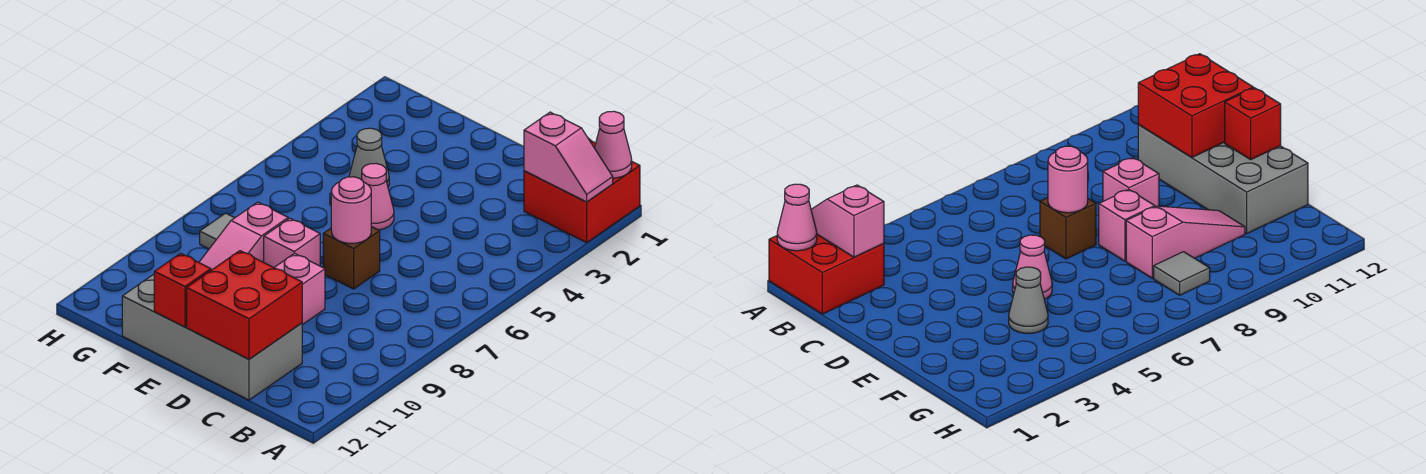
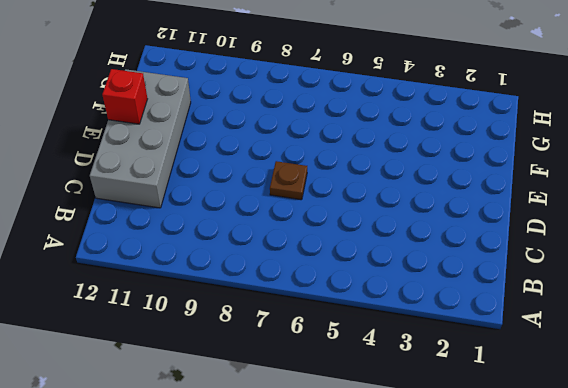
brown 1x1 plate [270,161,307,200] -> brown 1x1 brick [323,227,380,289]
none -> red 2x2 brick [524,138,640,243]
none -> pink 1x1 brick [274,253,325,325]
none -> pink 1x1 cone [362,164,394,230]

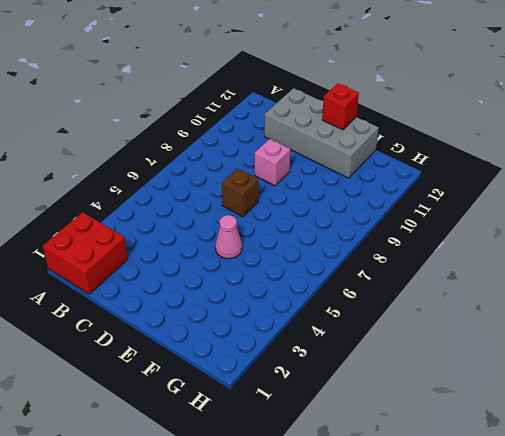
none -> pink 1x1 brick [264,218,320,267]
none -> grey 1x1 cone [349,128,389,186]
none -> pink 1x3 slope [199,202,288,270]

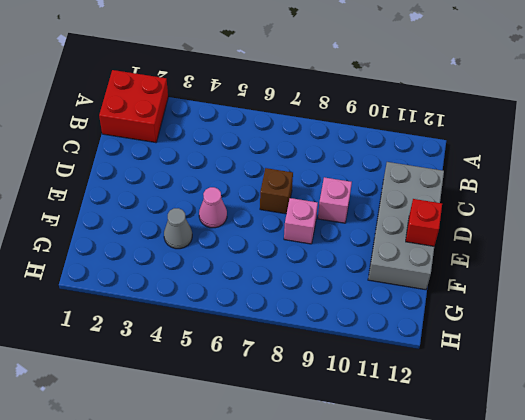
none -> pink 1x3 slope [199,202,288,270]
none -> grey 1x1 tile [200,213,234,249]
none -> pink 1x1 cone [595,111,632,178]

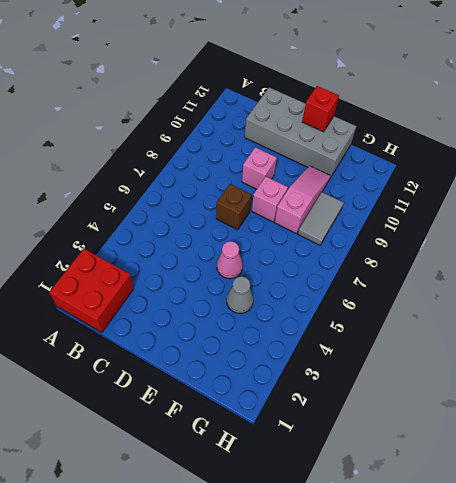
grey 1x2 tile [298,192,344,245] -> grey 1x1 tile [200,213,234,249]
none -> pink 1x1 cone [595,111,632,178]
none -> pink 1x2 slope [524,112,613,202]
none -> red 2x2 brick [187,251,302,359]

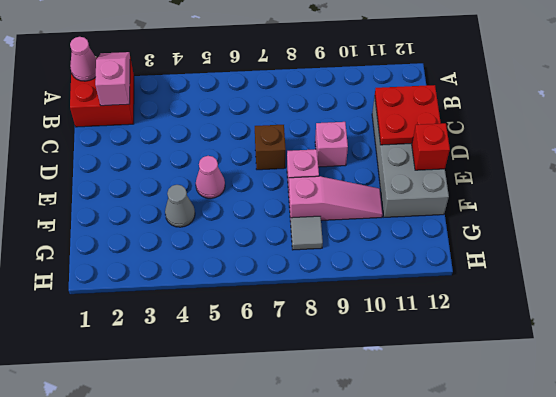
red 2x2 plate [375,85,441,145] -> red 2x2 brick [187,251,302,359]
none -> pink 1x1 round brick [331,177,371,244]

